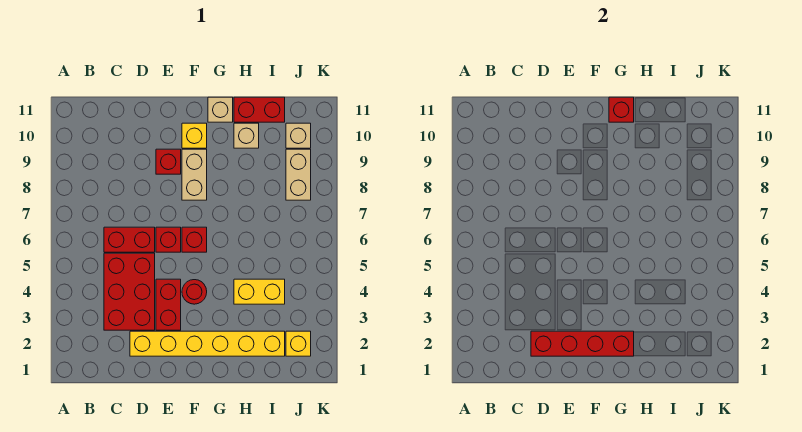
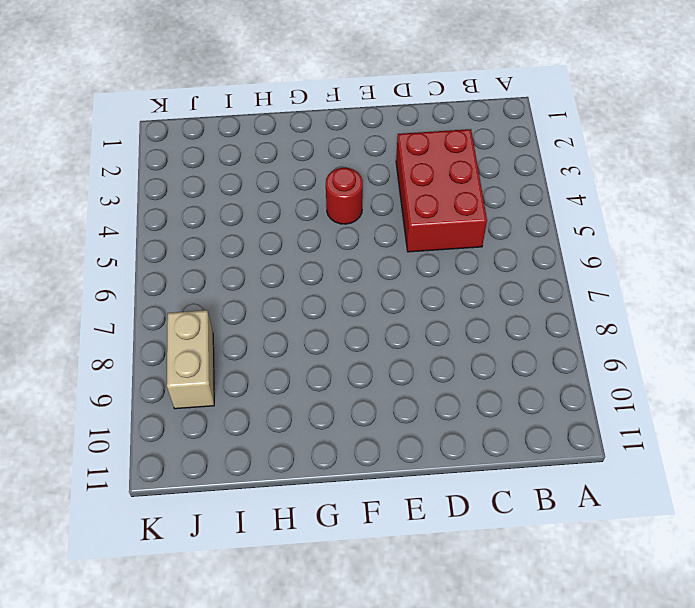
none -> red 1x2 brick [104,227,155,252]
none -> yellow 1x6 brick [130,331,285,356]
none -> red 1x2 brick [156,279,181,330]

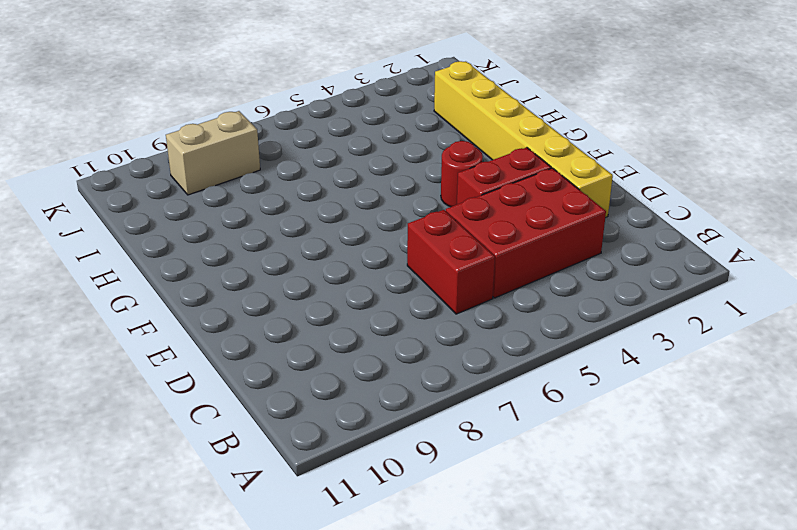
none -> red 1x1 brick [156,227,181,252]
none -> red 1x1 brick [156,149,181,174]
none -> red 1x1 brick [182,227,207,252]

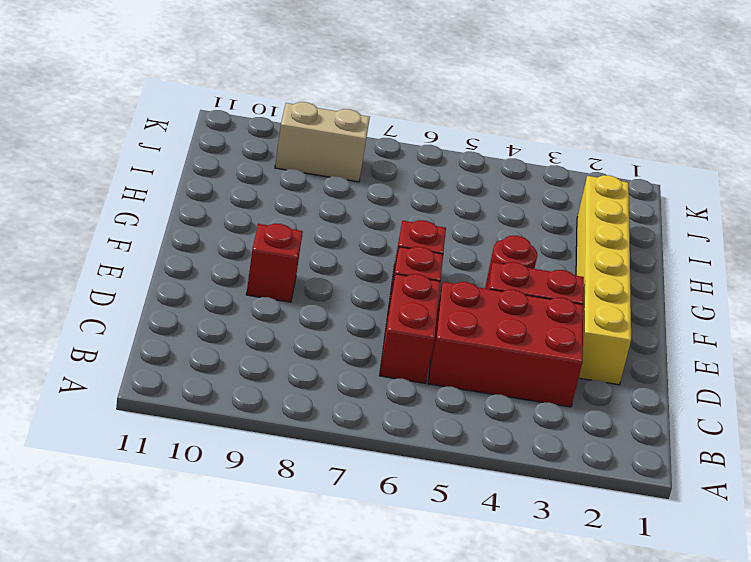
none -> tan 1x2 brick [182,149,207,200]
none -> yellow 1x1 brick [182,123,207,148]
none -> tan 1x1 brick [208,97,233,122]

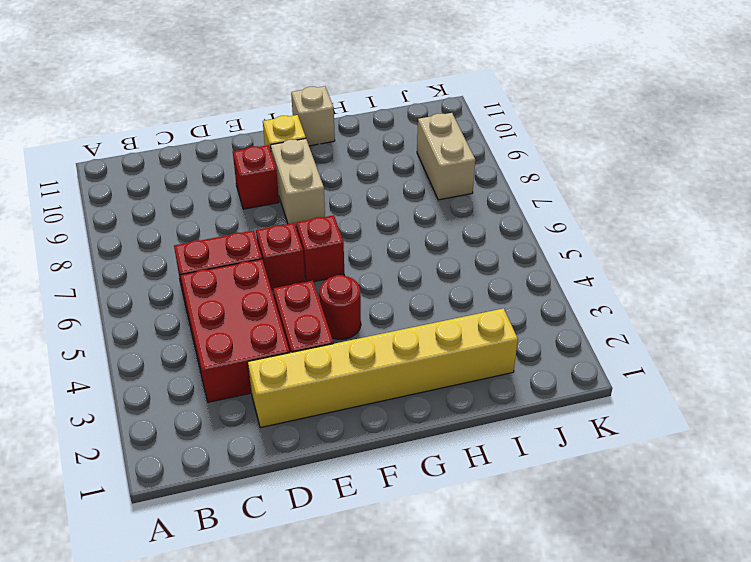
none -> yellow 1x2 brick [234,279,285,304]
none -> tan 1x1 brick [234,123,259,148]
none -> red 1x2 brick [234,97,285,122]

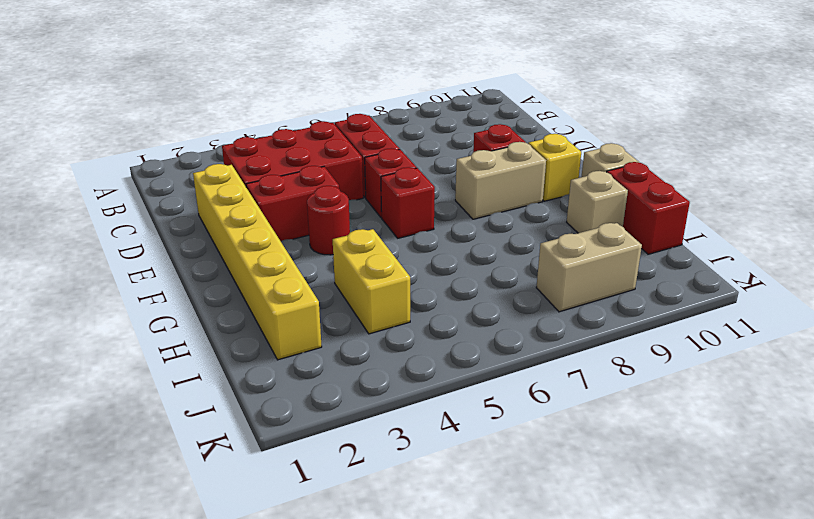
none -> yellow 1x1 brick [286,331,311,356]
none -> tan 1x1 brick [286,123,311,148]
none -> red 1x4 brick [531,331,634,356]

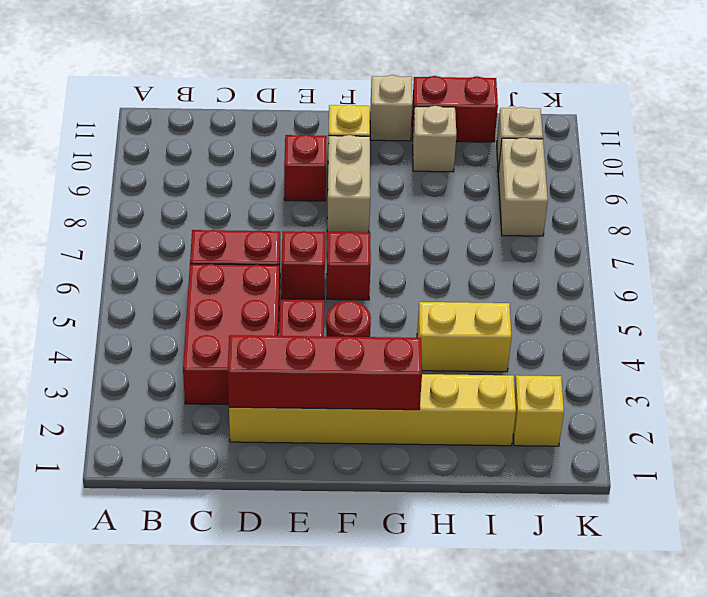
none -> red 1x1 brick [609,97,634,122]

